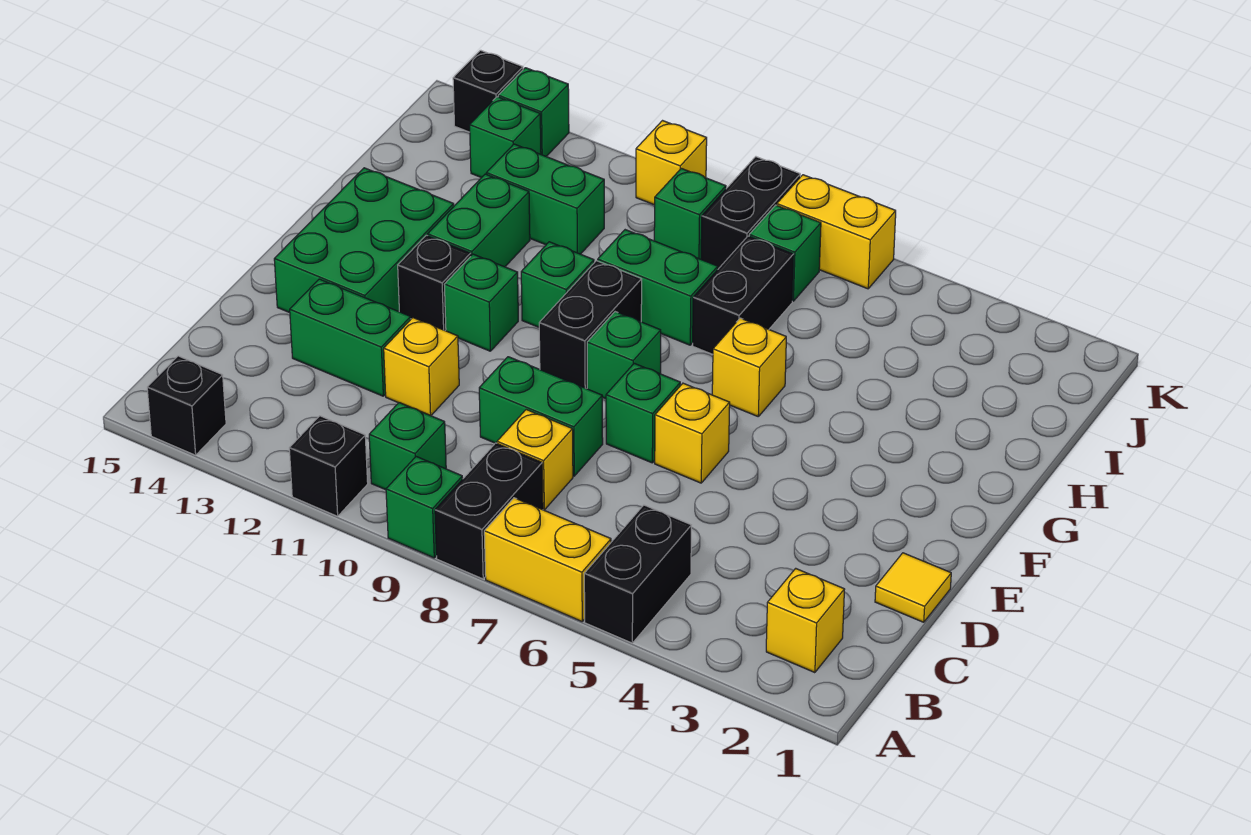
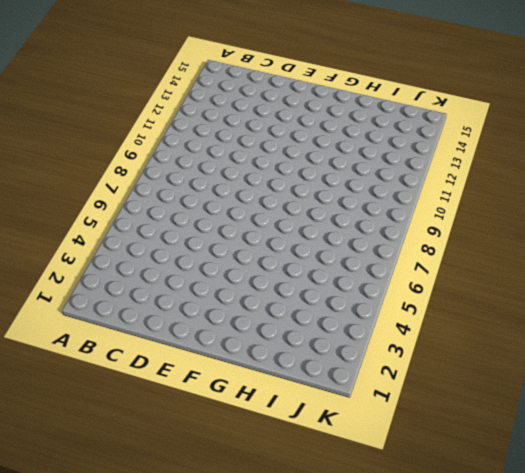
none -> black 1x2 brick [584,505,691,643]
none -> yellow 1x2 brick [484,498,611,621]
none -> black 1x2 brick [435,443,543,579]
none -> green 1x1 brick [386,457,463,558]

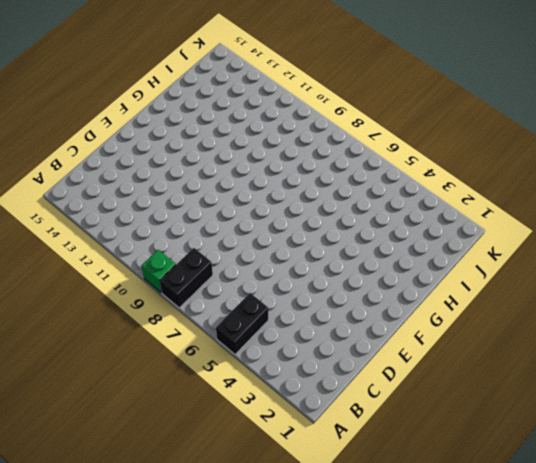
none -> yellow 1x2 brick [484,498,611,621]
none -> black 1x1 brick [289,416,368,516]
none -> black 1x1 brick [147,356,226,455]
none -> yellow 1x1 brick [766,568,845,673]

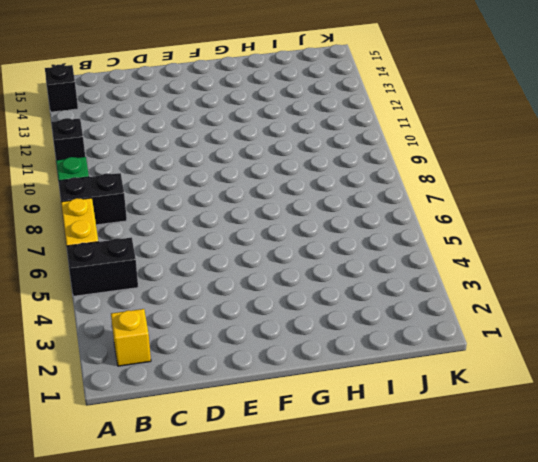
none -> green 1x1 brick [369,403,446,490]
none -> yellow 1x1 brick [497,410,573,510]
none -> yellow 1x1 tile [875,553,951,622]
none -> green 1x2 brick [479,357,603,476]

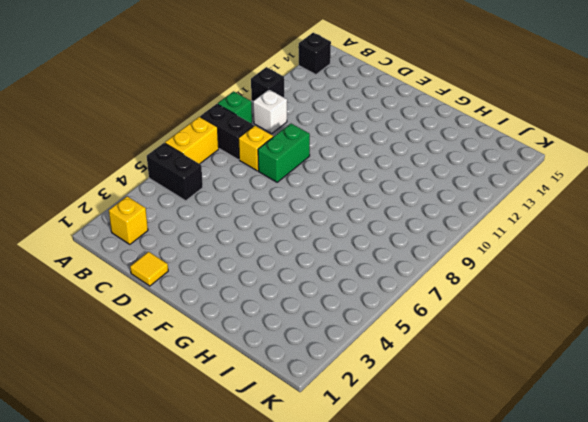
white 1x1 brick [253,90,287,134] -> green 1x1 brick [369,403,446,490]
none -> yellow 1x1 brick [384,318,459,416]
none -> green 1x2 brick [290,279,411,396]
none -> yellow 1x1 brick [655,383,730,483]
none -> green 1x1 brick [606,363,680,463]

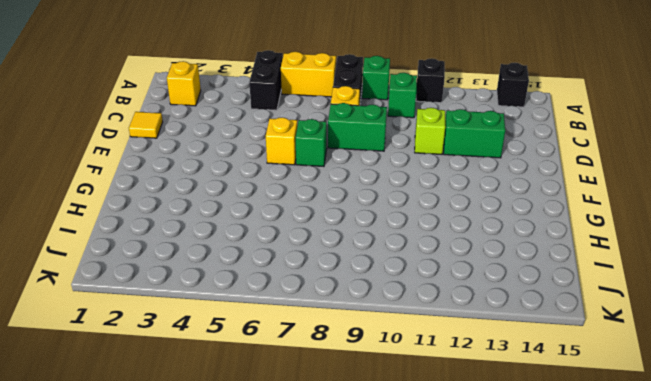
lime 1x1 brick [415,108,445,154] -> yellow 1x1 brick [384,318,459,416]
none -> green 2x3 brick [274,168,454,312]
none -> green 1x1 brick [587,312,661,399]
none -> black 1x2 brick [539,261,642,389]
none -> green 1x1 brick [444,254,518,351]

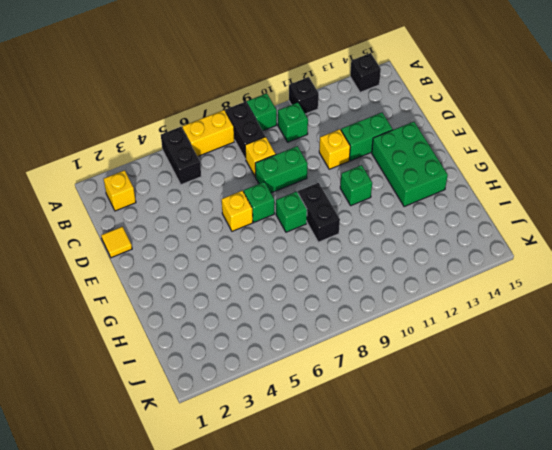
none -> black 1x1 brick [398,235,471,330]
none -> yellow 1x1 brick [712,318,786,416]
none -> green 1x1 brick [521,242,594,327]
none -> green 1x2 brick [428,174,530,267]

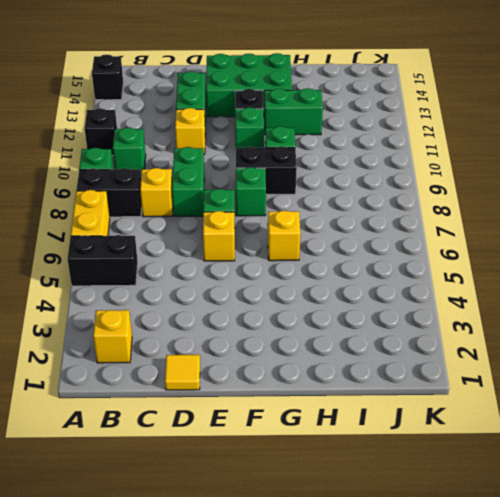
none -> black 1x2 brick [693,236,794,354]
none -> green 1x2 brick [598,230,718,345]
none -> green 1x2 brick [487,144,604,254]
none -> green 1x1 brick [749,205,821,301]

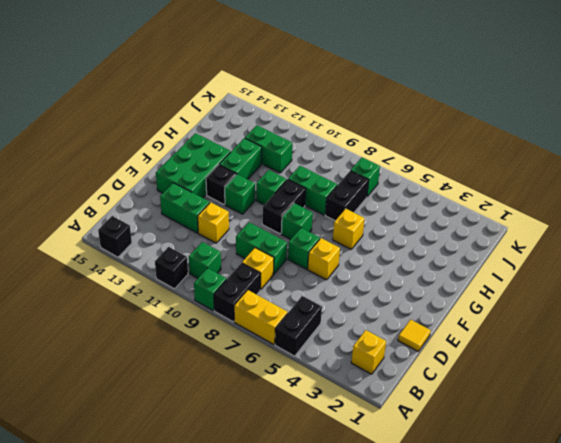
none -> black 1x2 brick [701,157,800,269]
none -> green 1x1 brick [654,168,726,259]
none -> green 1x1 brick [470,97,541,178]
none -> yellow 1x2 brick [777,175,896,289]

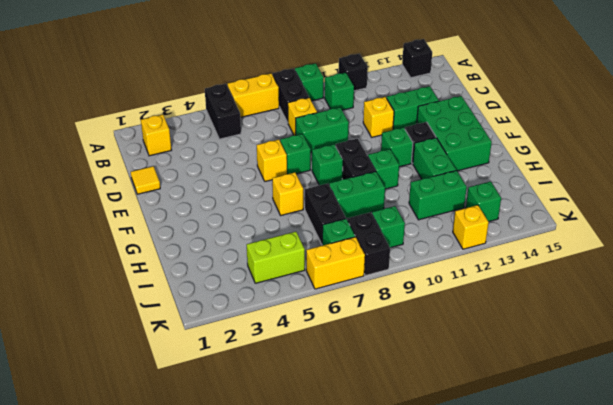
lime 1x2 brick [247,232,305,283] -> none
yellow 1x1 brick [453,205,489,249] -> yellow 1x1 brick moved to [636,121,707,205]
none -> green 1x1 brick [498,68,569,156]
none -> black 1x1 brick [453,50,523,132]

